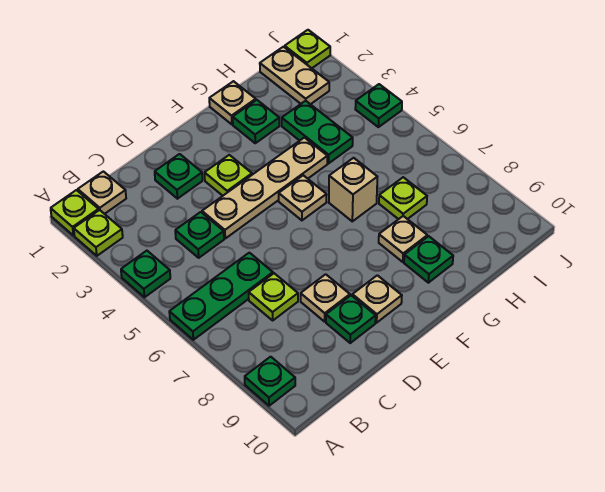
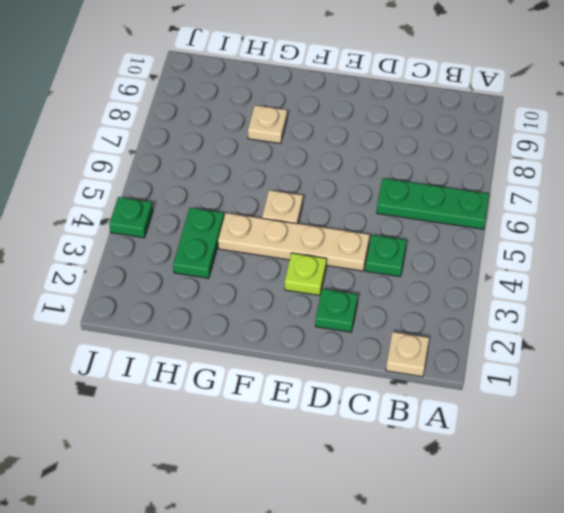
none -> lime 1x1 plate [51,190,99,236]
none -> lime 1x1 plate [74,210,123,256]
none -> green 1x1 plate [121,251,170,297]

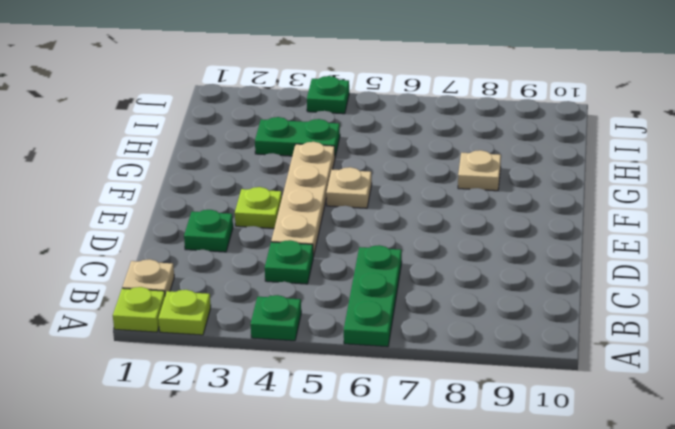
none -> green 1x1 plate [245,357,295,406]
none -> lime 1x1 plate [249,273,298,320]
none -> tan 1x1 plate [301,274,350,322]

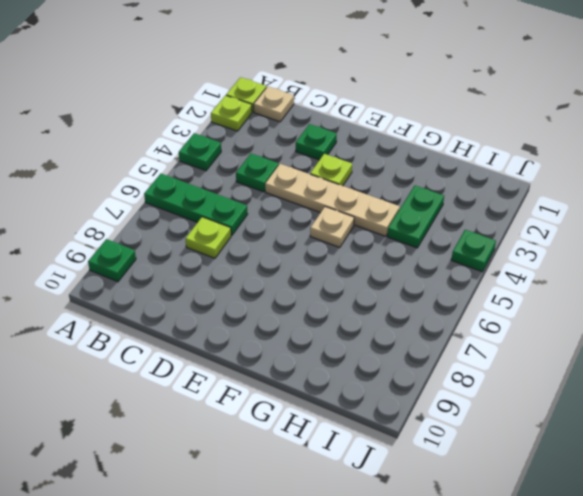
none -> tan 1x1 plate [301,274,350,322]
none -> green 1x1 plate [326,295,376,343]
none -> tan 1x1 plate [352,275,402,323]

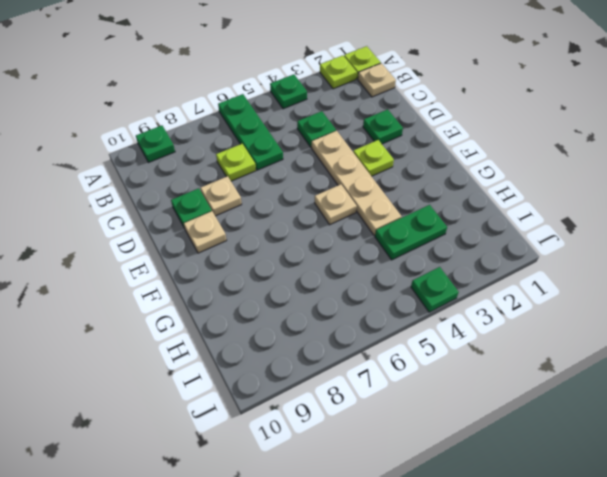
none -> tan 1x1 plate [209,81,256,124]
none -> green 1x1 plate [233,100,279,143]
none -> tan 1x1 brick [329,158,377,221]

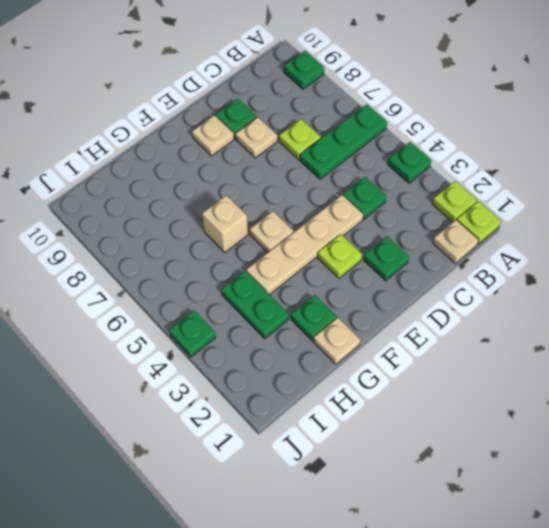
none -> tan 1x1 plate [379,216,427,262]
none -> green 1x1 plate [404,236,453,283]
none -> lime 1x1 plate [379,177,427,219]

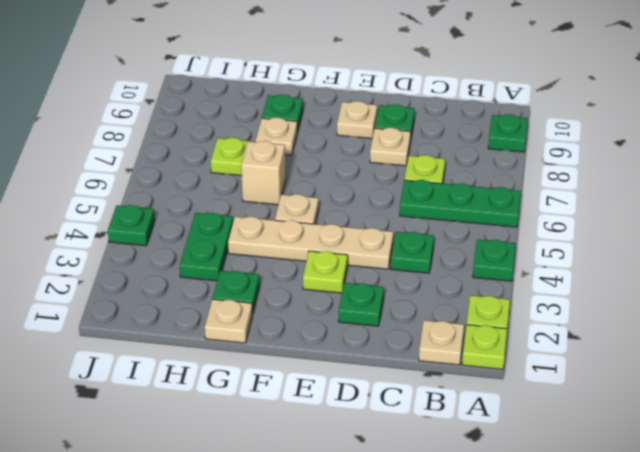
none -> tan 1x2 plate [260,47,329,104]
none -> lime 1x1 plate [285,30,330,68]

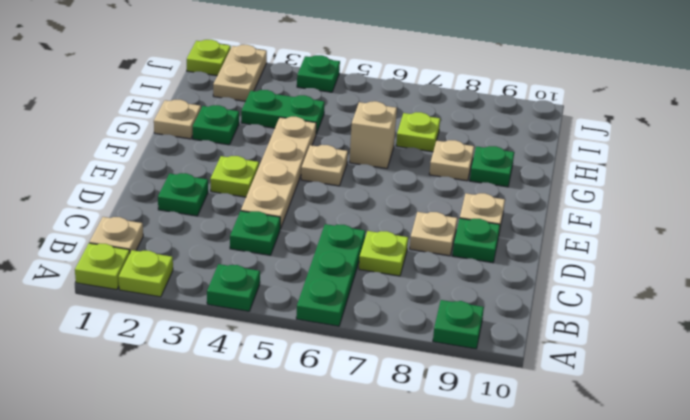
tan 1x2 plate [213,45,267,101] -> tan 1x2 plate turned to [260,47,329,104]

